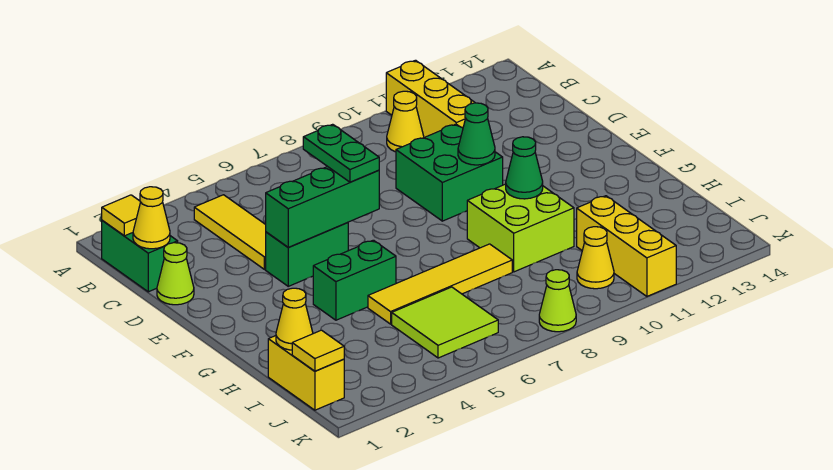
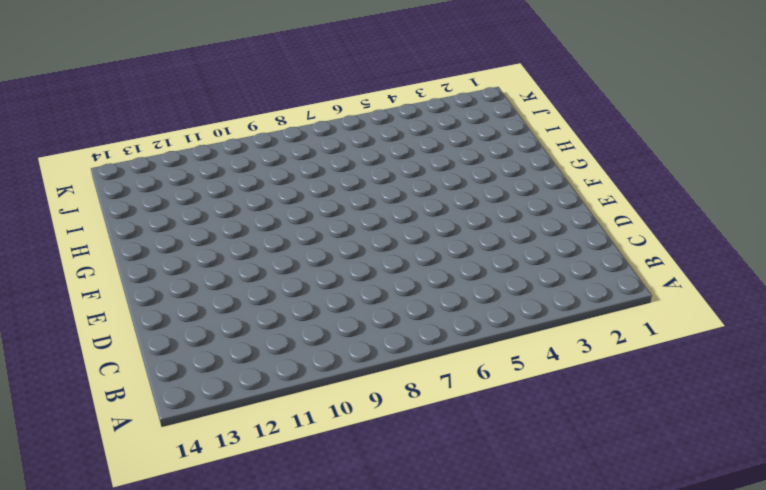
none -> yellow 1x3 brick [386,60,475,137]
none -> green 1x2 brick [102,220,178,292]
none -> yellow 1x3 tile [194,195,266,270]

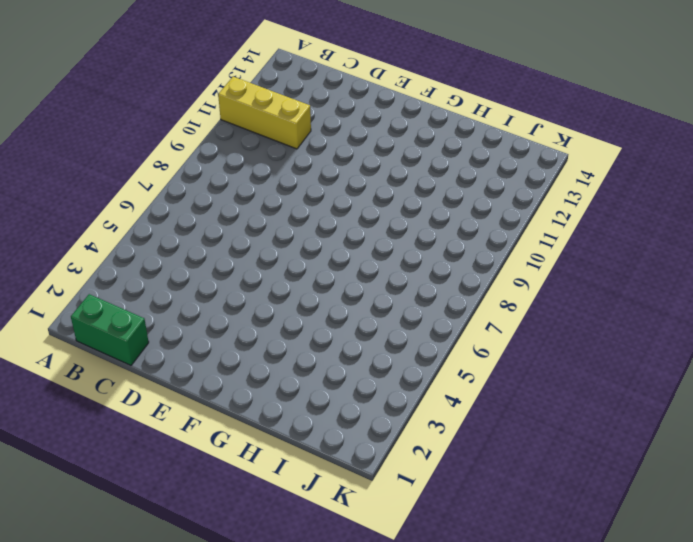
none -> yellow 1x3 tile [194,195,266,270]
none -> yellow 1x1 cone [387,91,424,152]
none -> lime 1x1 cone [157,243,194,305]

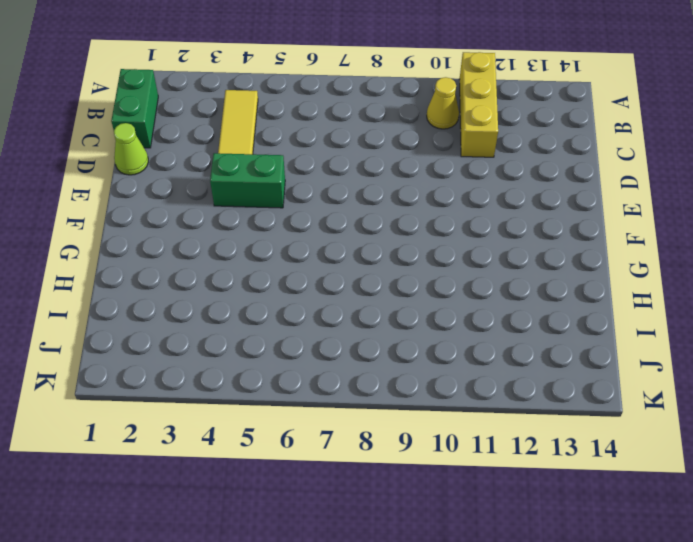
none -> green 2x2 brick [396,124,503,221]
none -> green 1x2 brick [313,240,396,320]
none -> lime 2x2 brick [467,184,574,272]

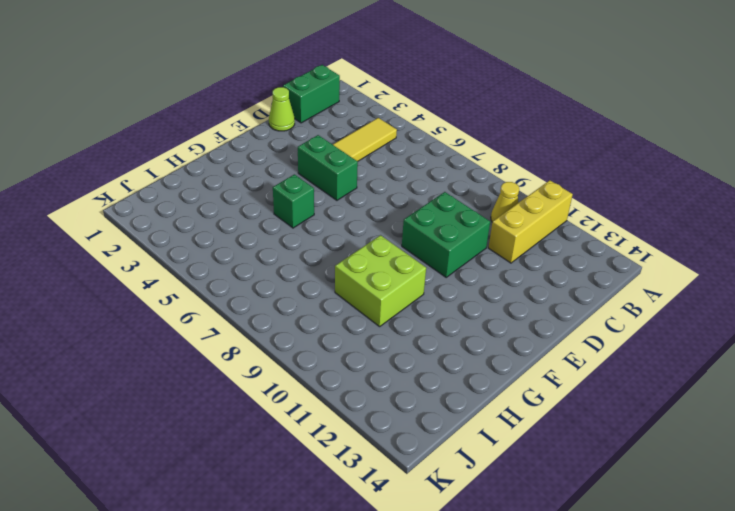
green 1x1 brick [273,174,314,228] -> green 1x2 brick [313,240,396,320]
none -> yellow 1x4 tile [368,244,512,324]
none -> yellow 1x2 brick [268,336,344,410]
none -> lime 2x2 tile [392,287,498,358]

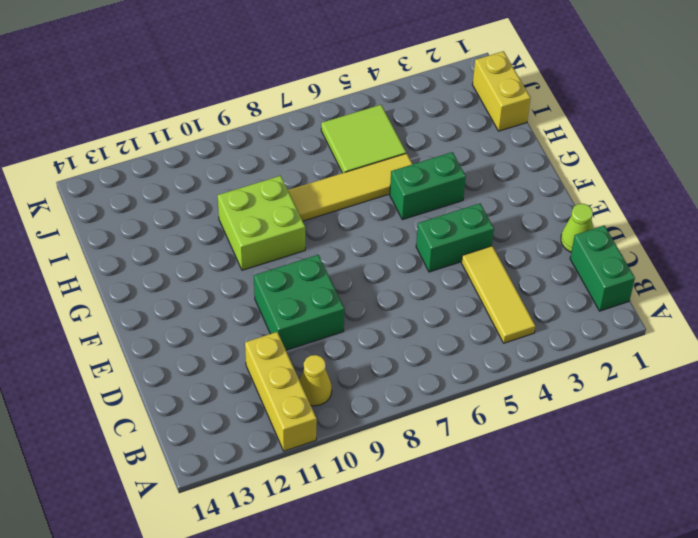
none -> yellow 1x3 brick [577,196,676,296]
none -> yellow 1x1 cone [577,227,614,289]
none -> lime 1x1 cone [539,270,576,332]

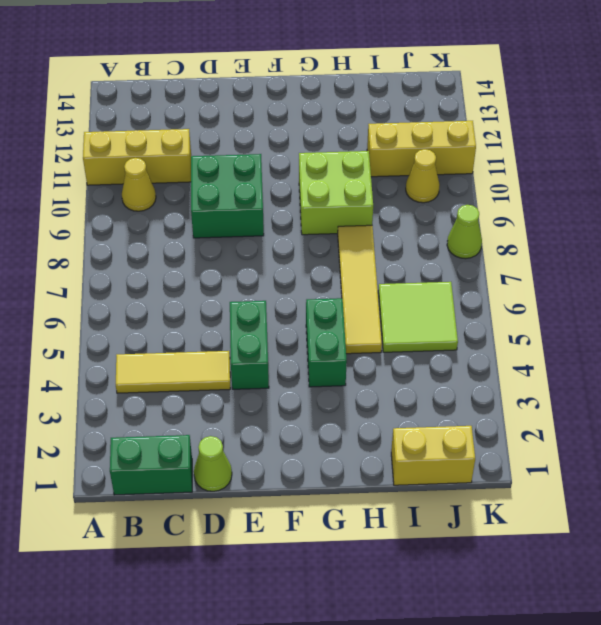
none -> yellow 1x1 tile [102,195,140,236]
none -> yellow 1x1 cone [133,187,170,249]
none -> green 1x3 brick [266,167,379,247]

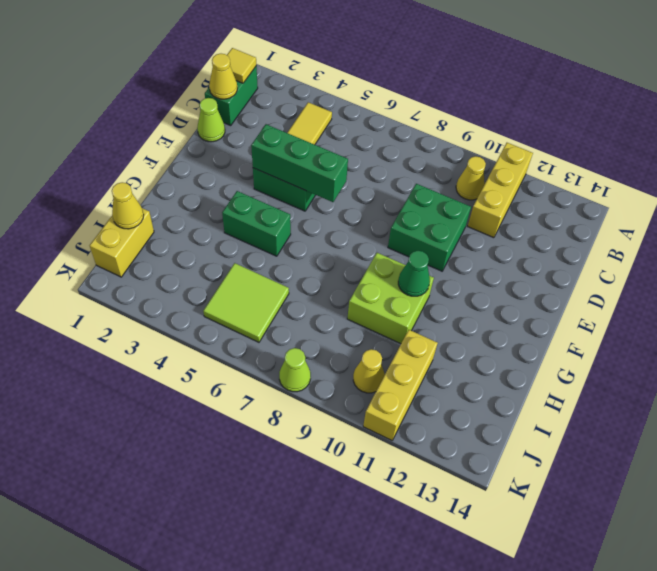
none -> yellow 1x4 tile [368,244,512,324]
none -> green 1x1 cone [458,103,495,165]
none -> yellow 1x1 tile [292,330,344,371]

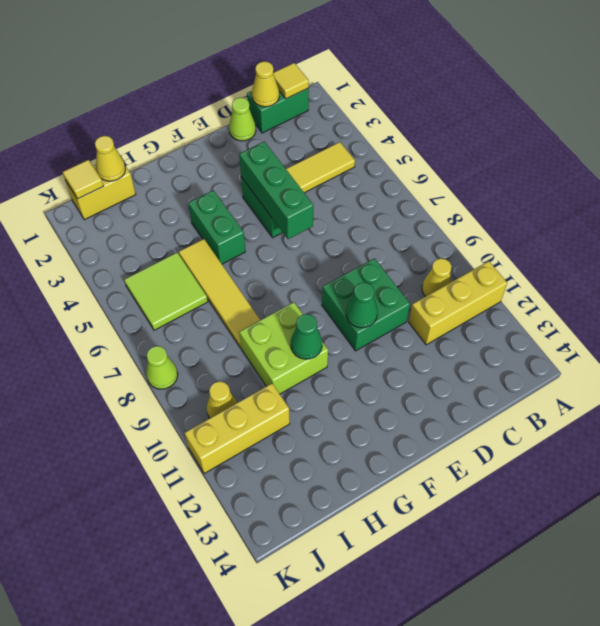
none -> green 1x2 plate [303,124,379,182]

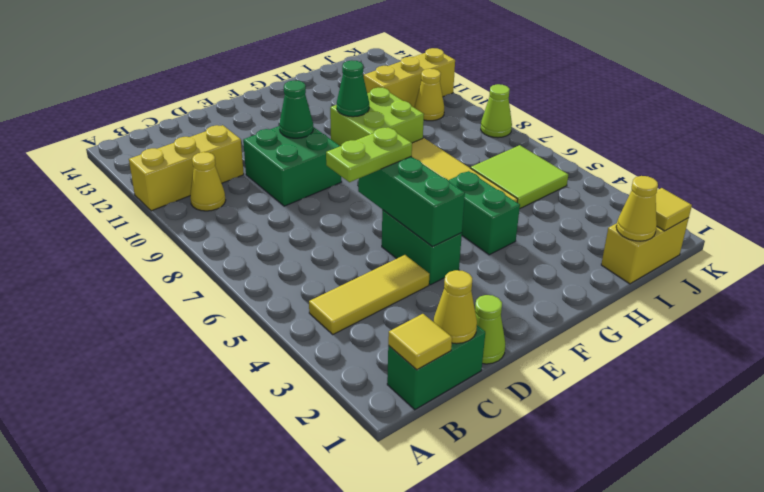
lime 1x2 plate [326,127,412,182] -> green 1x2 plate [303,124,379,182]

